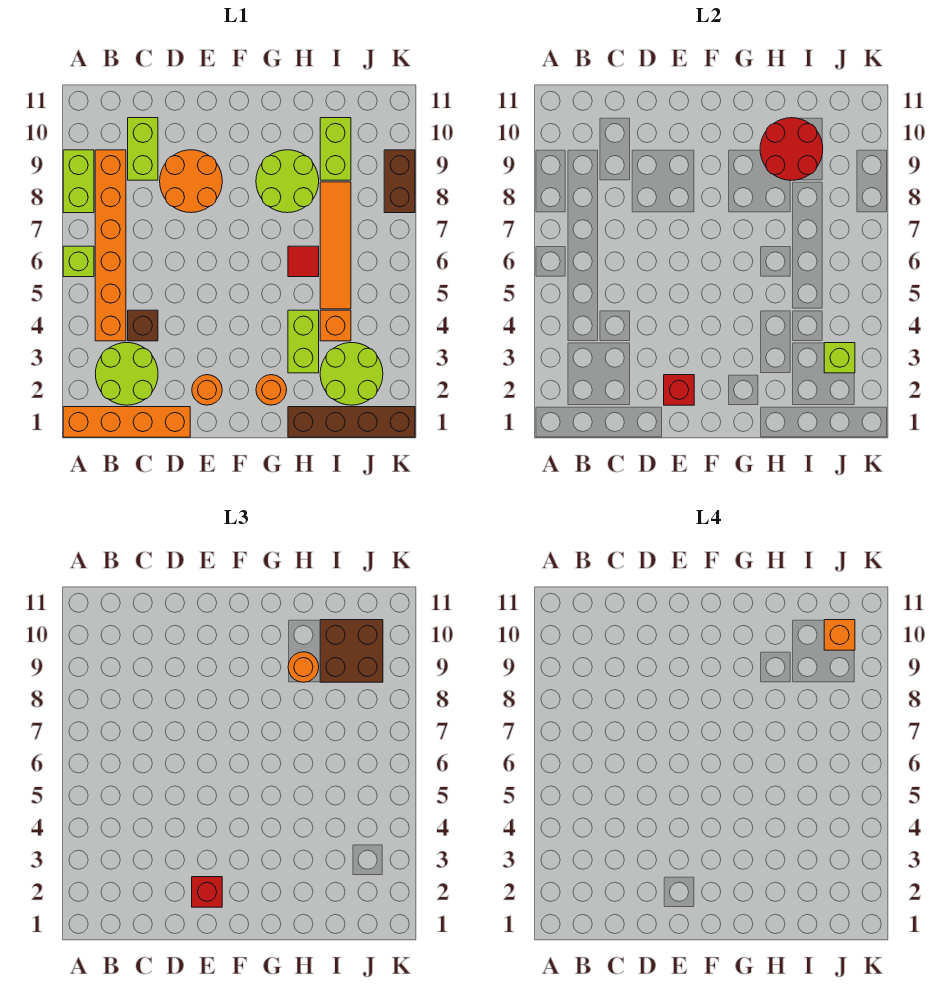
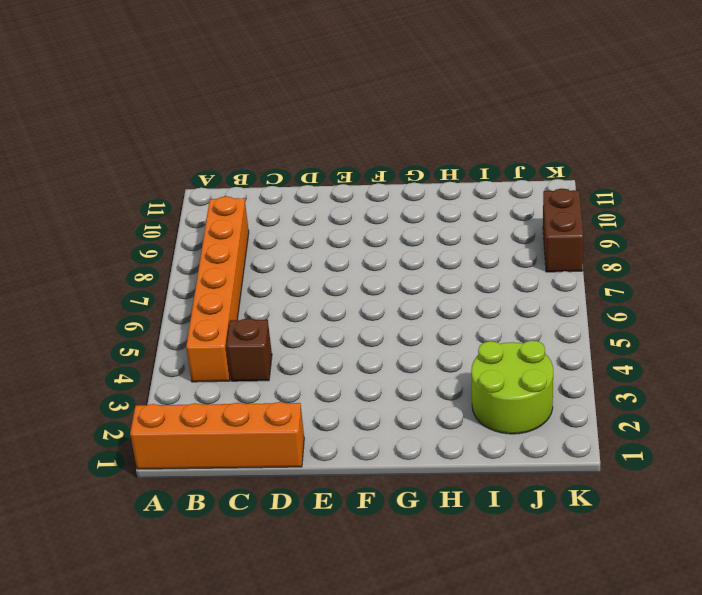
none -> lime 1x1 brick [63,246,94,277]
none -> lime 1x2 brick [63,150,94,213]
none -> lime 2x2 round brick [95,343,158,405]

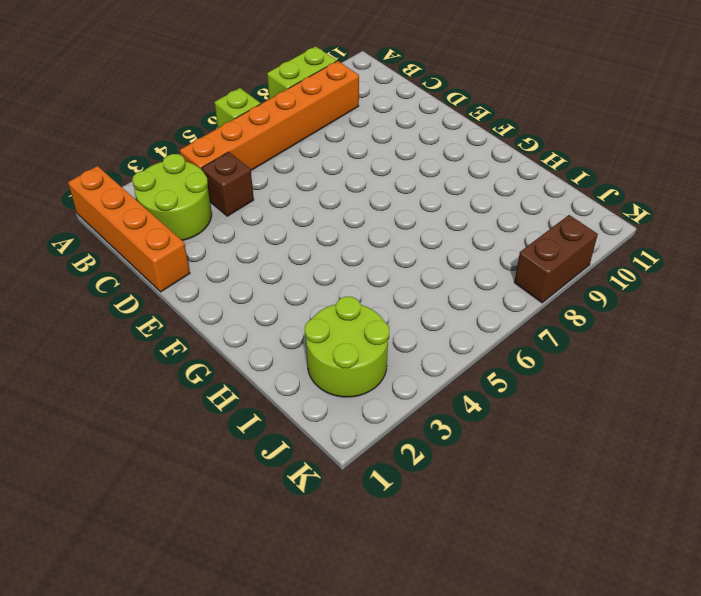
none -> lime 1x2 brick [128,118,158,180]
none -> orange 2x2 round brick [160,150,222,213]
none -> orange 1x1 round brick [192,375,222,405]

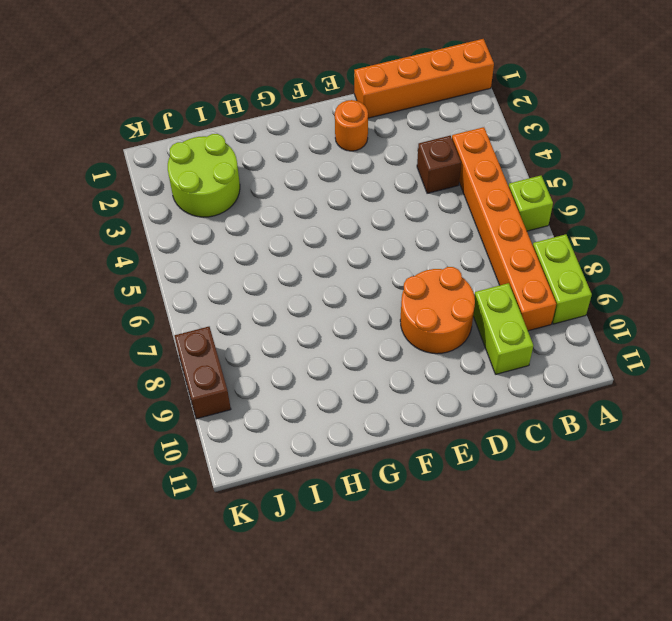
none -> lime 2x2 round brick [95,343,158,405]
none -> orange 1x1 round brick [256,375,287,405]
none -> lime 2x2 round brick [256,150,319,213]

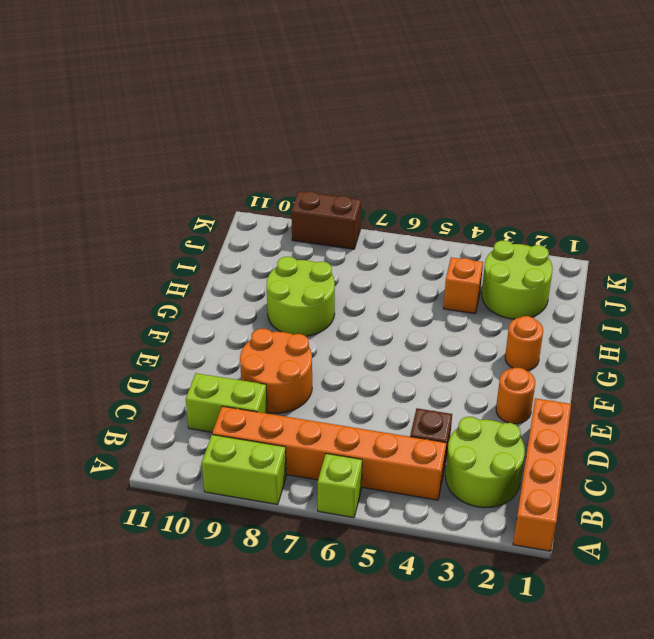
none -> brown 1x4 brick [288,407,415,437]
none -> lime 1x2 brick [288,310,319,373]
none -> red 1x1 tile [288,246,319,277]

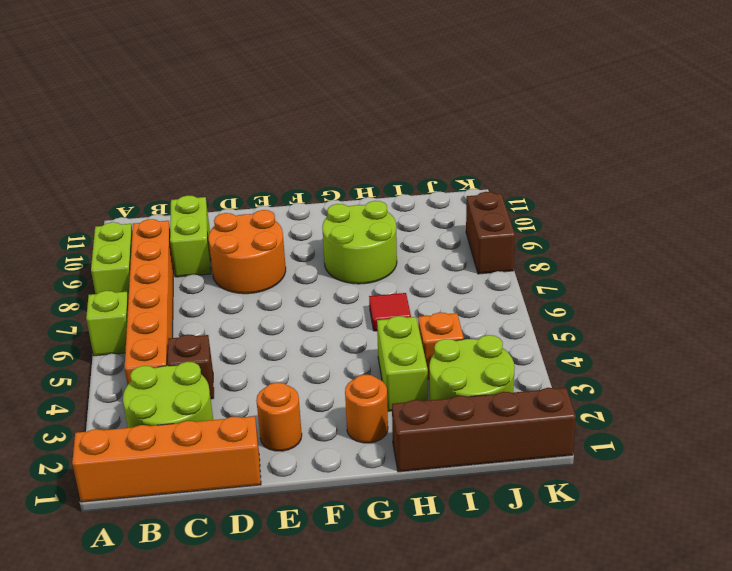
none -> orange 1x4 tile [320,182,351,309]
none -> lime 1x2 brick [320,118,351,180]
none -> red 1x1 brick [664,375,694,405]

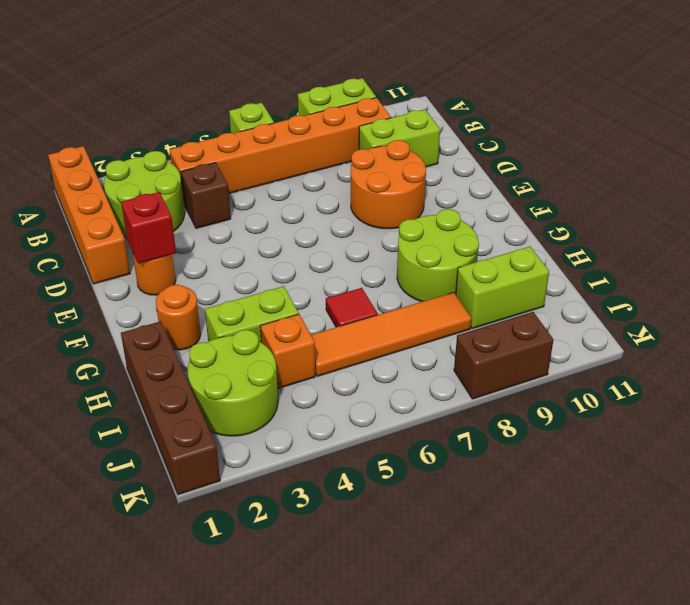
none -> red 2x2 round brick [760,118,823,180]
none -> lime 1x1 brick [824,343,855,373]
none -> red 1x1 brick [192,877,222,907]

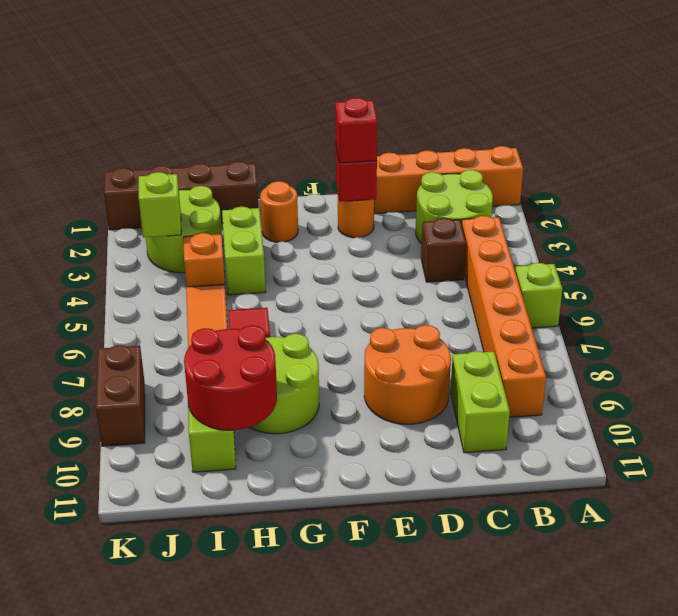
none -> lime 1x2 brick [63,150,94,213]
none -> orange 1x1 round brick [288,652,319,682]
none -> brown 2x2 brick [320,620,383,682]

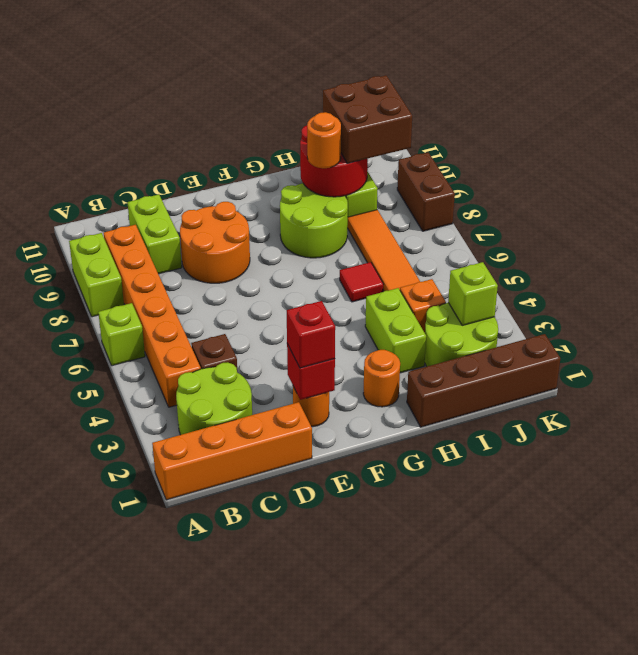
none -> orange 1x1 brick [824,620,855,650]

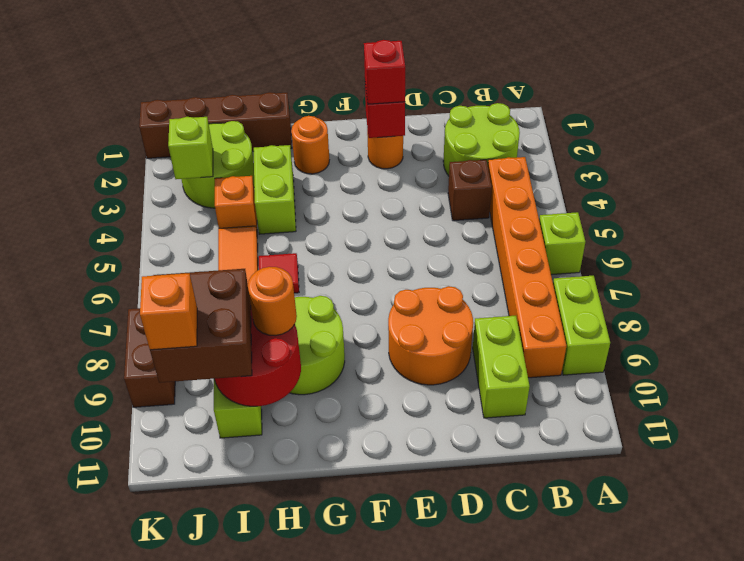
none -> orange 1x4 brick [63,407,190,437]

